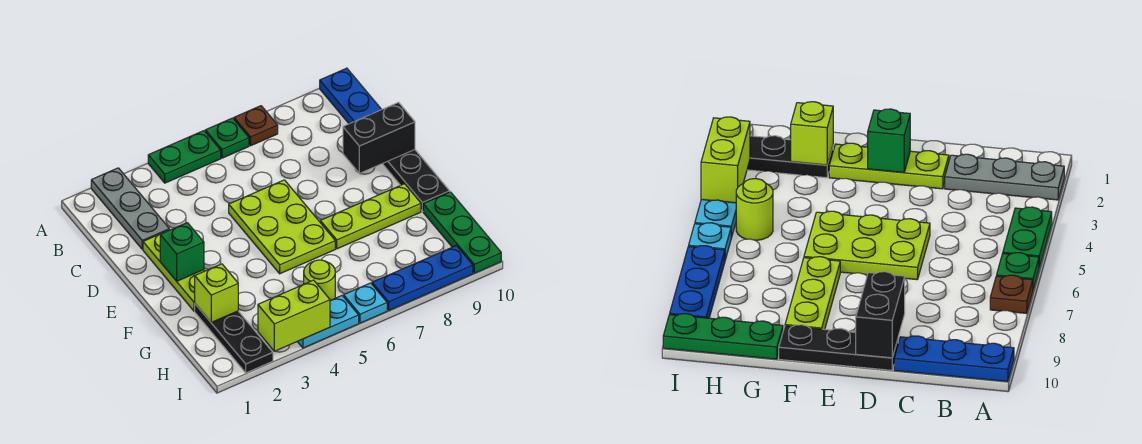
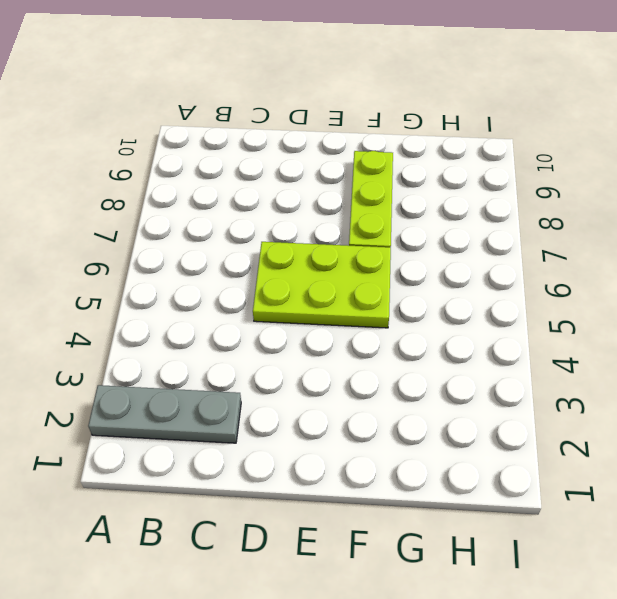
none -> green 1x2 plate [148,131,221,183]
none -> green 1x1 plate [205,118,249,158]
none -> brown 1x1 plate [234,106,278,146]

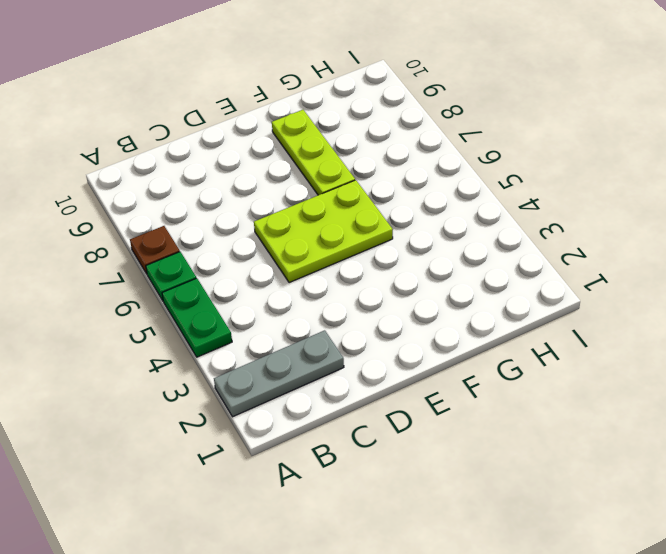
none -> blue 1x3 plate [320,68,382,124]
none -> lime 1x3 plate [143,231,204,311]
none -> black 1x3 plate [383,150,450,211]

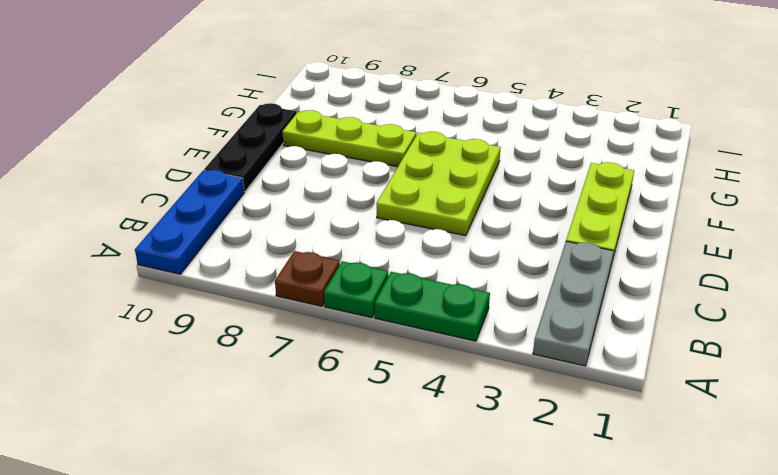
none -> black 1x3 plate [195,304,273,373]
none -> green 1x3 plate [423,192,501,273]
none -> lime 1x1 round brick [304,260,335,300]

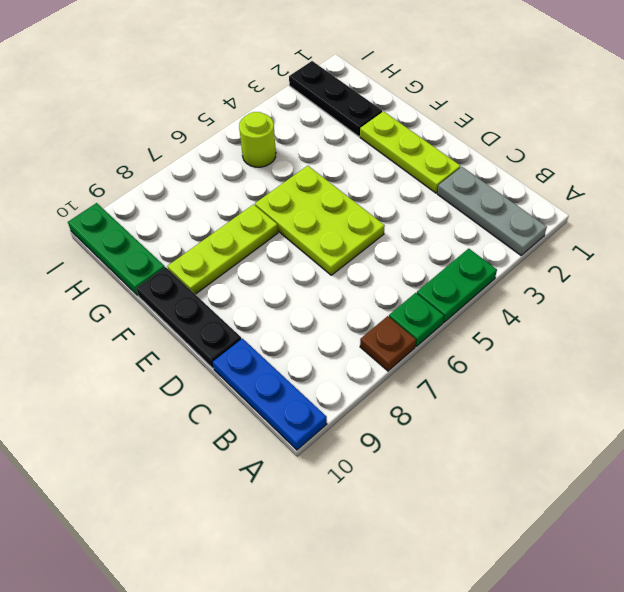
none -> cyan 1x2 plate [297,296,359,348]
none -> cyan 1x1 plate [344,283,387,323]
none -> blue 1x3 plate [372,246,473,310]

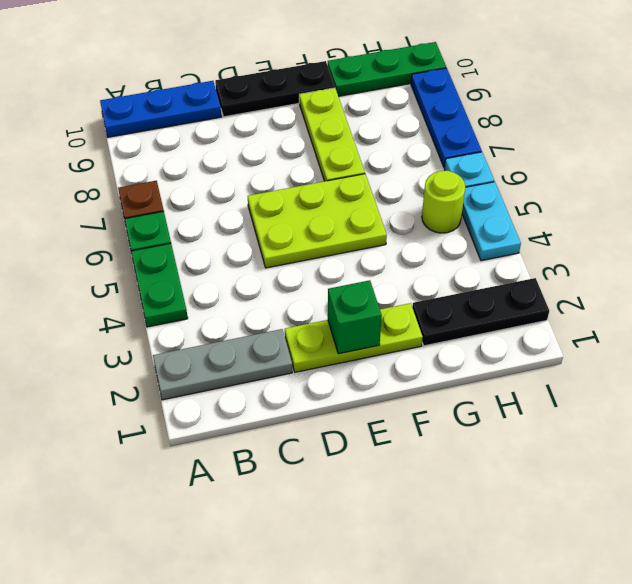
none -> black 1x2 brick [343,102,415,173]
none -> lime 1x1 brick [195,264,238,322]
none -> lime 1x2 brick [258,280,330,351]

